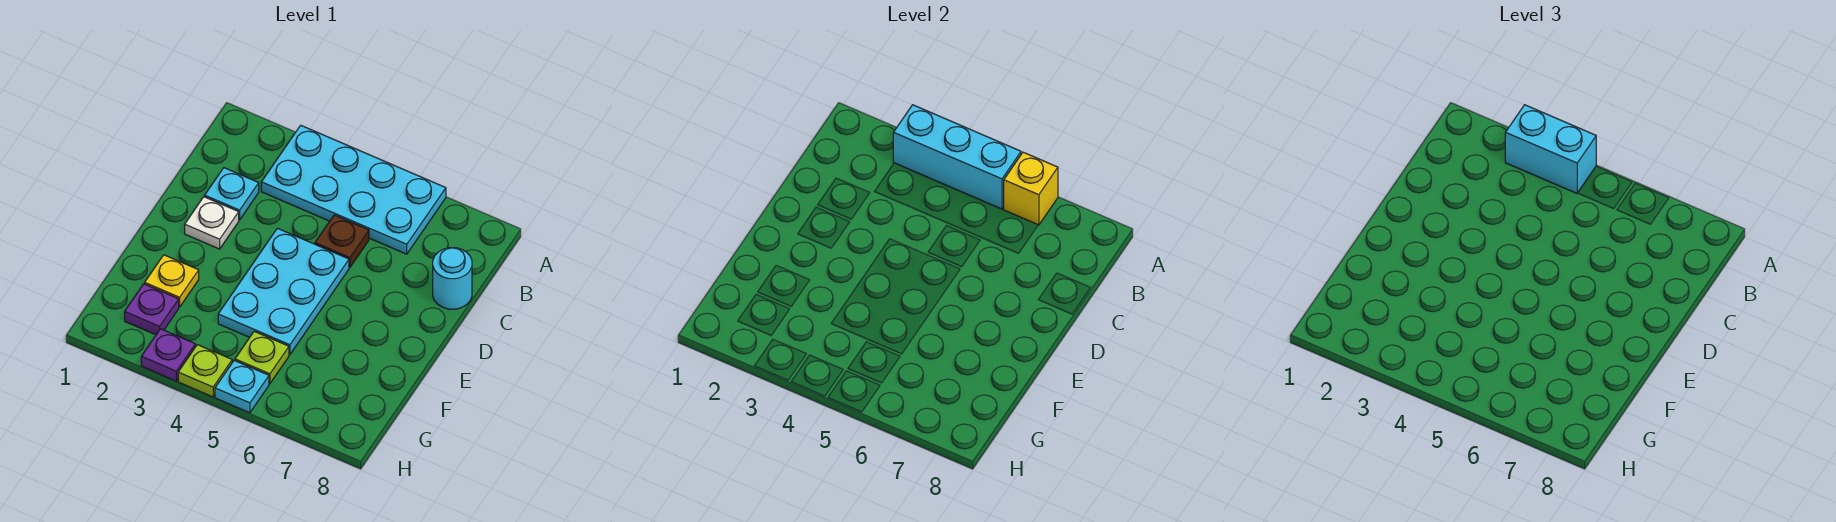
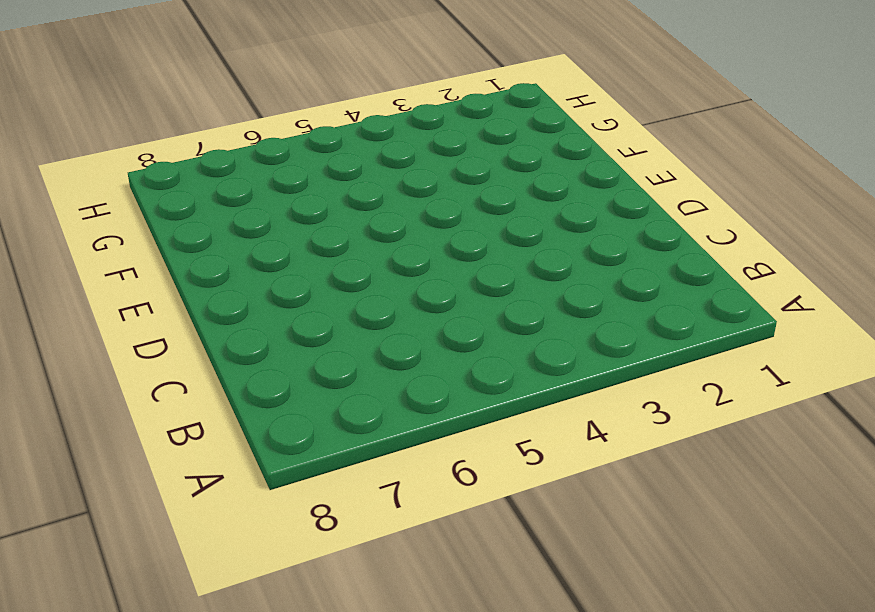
none -> cyan 2x4 plate [261,125,446,254]
none -> cyan 1x1 plate [205,168,259,220]
none -> brown 1x1 plate [315,215,369,267]

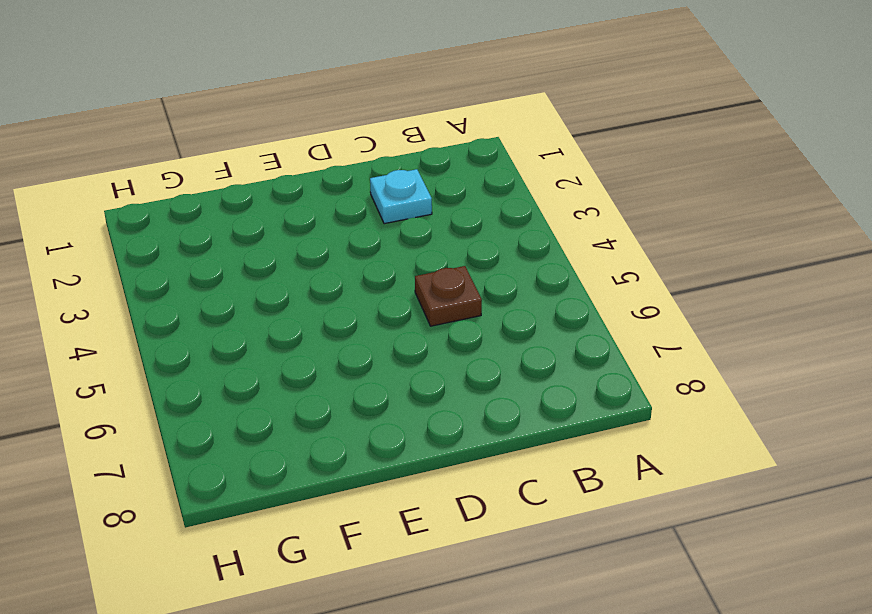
none -> cyan 2x4 plate [261,125,446,254]
none -> cyan 1x1 round brick [433,248,472,309]
none -> white 1x1 plate [185,197,239,249]

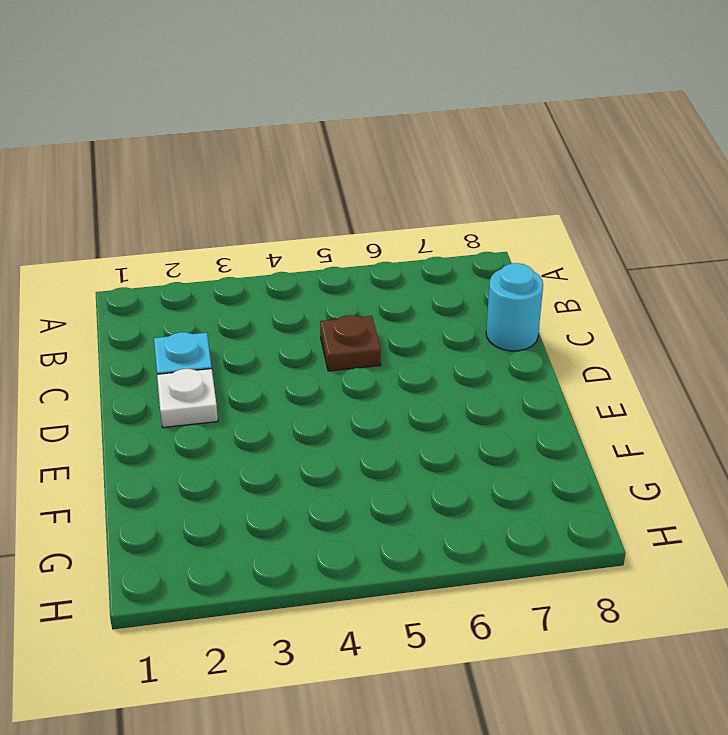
none -> cyan 2x4 plate [261,125,446,254]
none -> cyan 2x3 plate [218,228,349,355]
none -> yellow 1x1 plate [145,255,199,307]

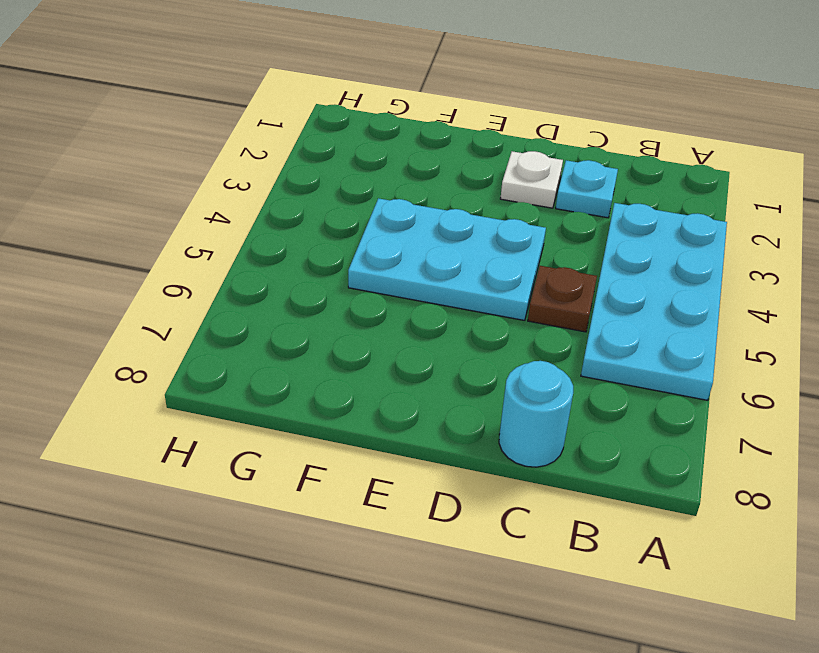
none -> yellow 1x1 plate [145,255,199,307]
none -> purple 1x1 plate [125,284,179,335]
none -> lime 1x1 plate [235,331,289,384]

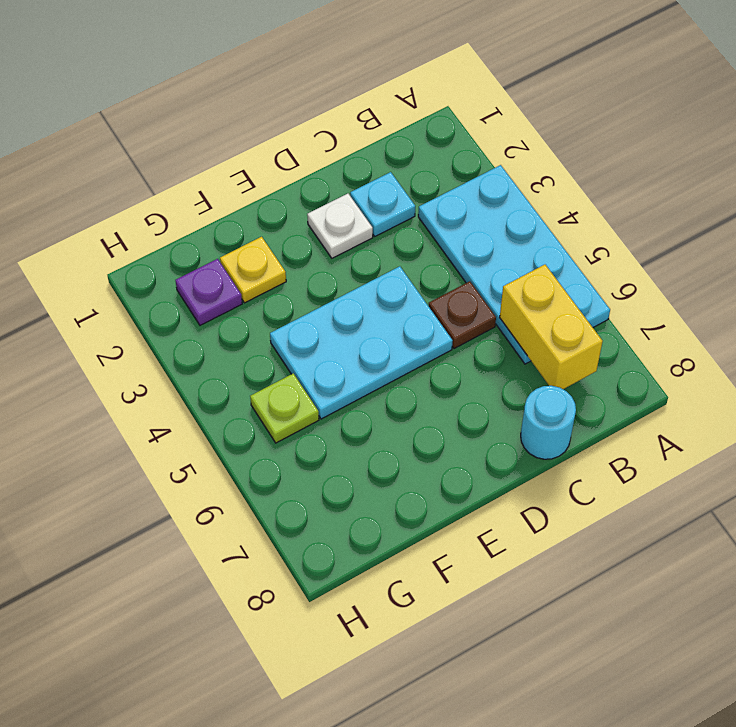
yellow 1x2 brick [500,265,603,389] -> none
none -> purple 1x1 plate [141,329,195,381]
none -> lime 1x1 plate [178,345,232,397]
none -> cyan 1x1 plate [215,361,269,413]

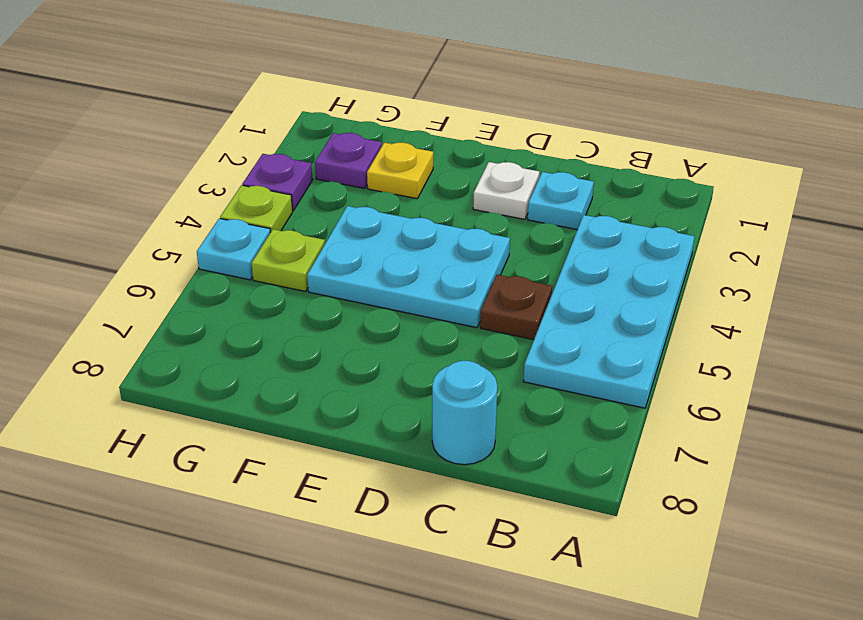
none -> cyan 1x3 brick [893,105,1021,209]
none -> yellow 1x1 brick [1004,152,1058,225]
none -> cyan 1x2 brick [1505,105,1596,193]

